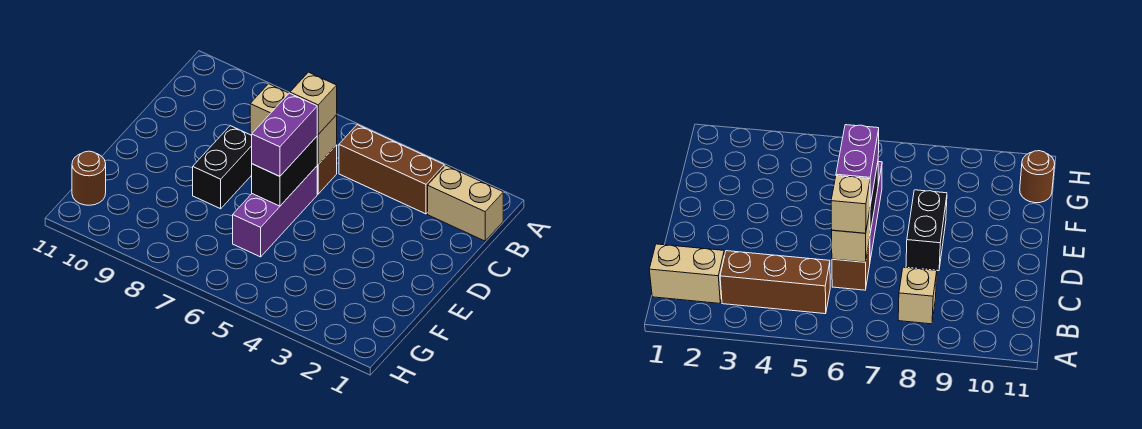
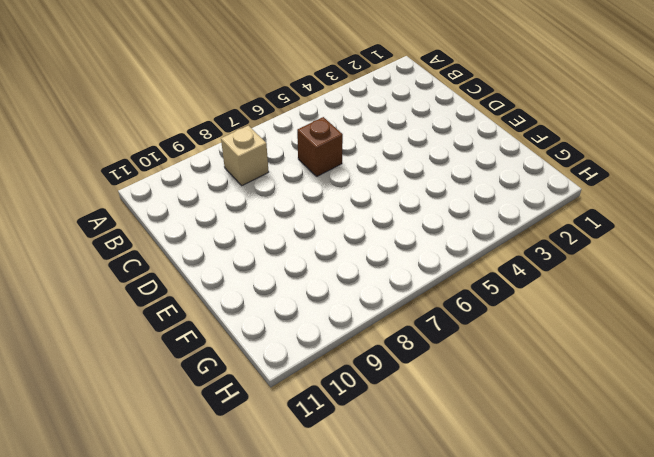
none -> tan 1x2 brick [428,166,503,241]
none -> brown 1x3 brick [339,125,444,214]

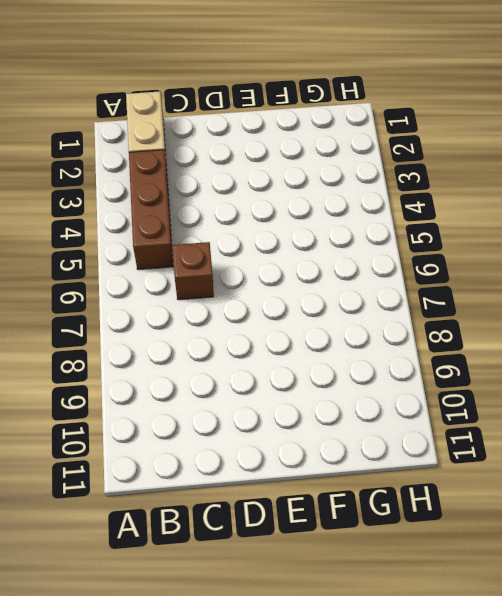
none -> tan 1x1 brick [250,84,289,134]
none -> purple 1x3 brick [233,166,317,257]

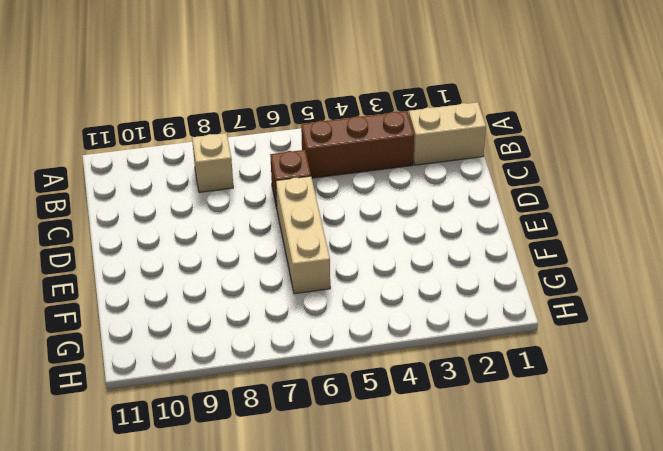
tan 1x3 brick [276,176,330,294] -> purple 1x3 brick [233,166,317,257]
none -> black 1x2 brick [193,126,252,209]
none -> brown 1x1 round brick [72,151,106,205]

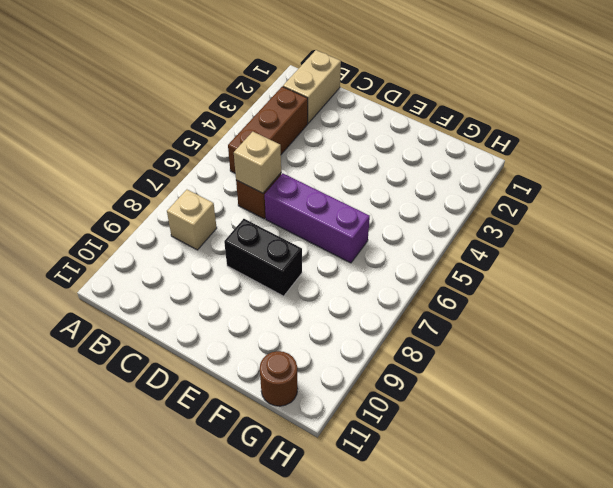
none -> black 1x2 brick [252,137,317,206]
none -> tan 1x1 brick [290,72,337,134]

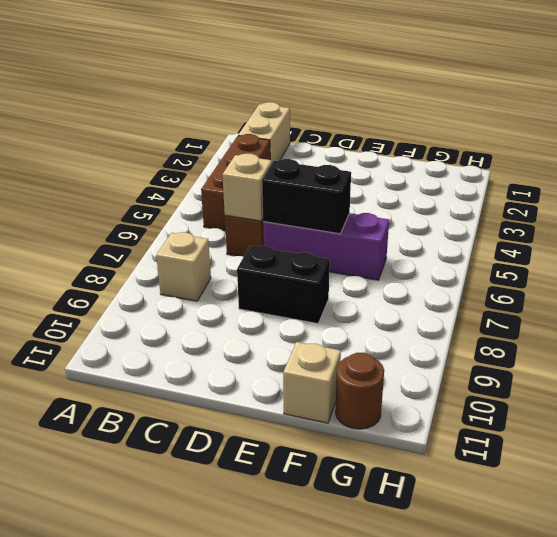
tan 1x1 brick [283,342,341,423] -> tan 1x1 brick moved to [290,72,337,134]
none -> purple 1x2 brick [252,93,318,176]

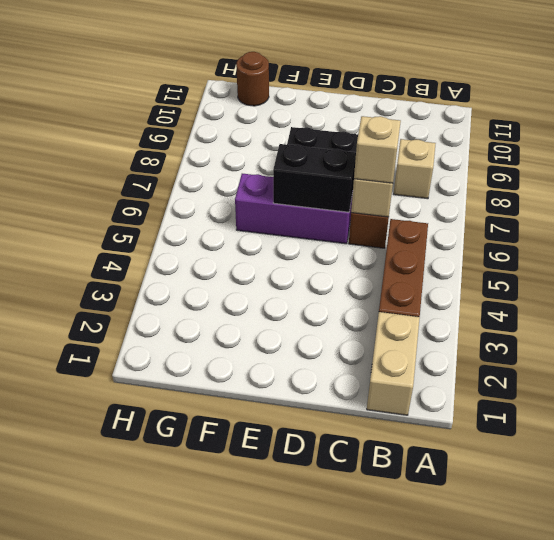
none -> purple 1x2 brick [252,93,318,176]

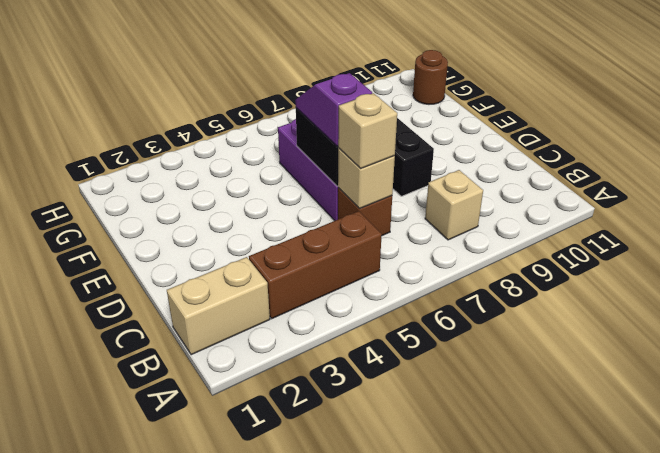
purple 1x2 slope [295,73,372,146] -> purple 1x2 brick [252,93,318,176]

